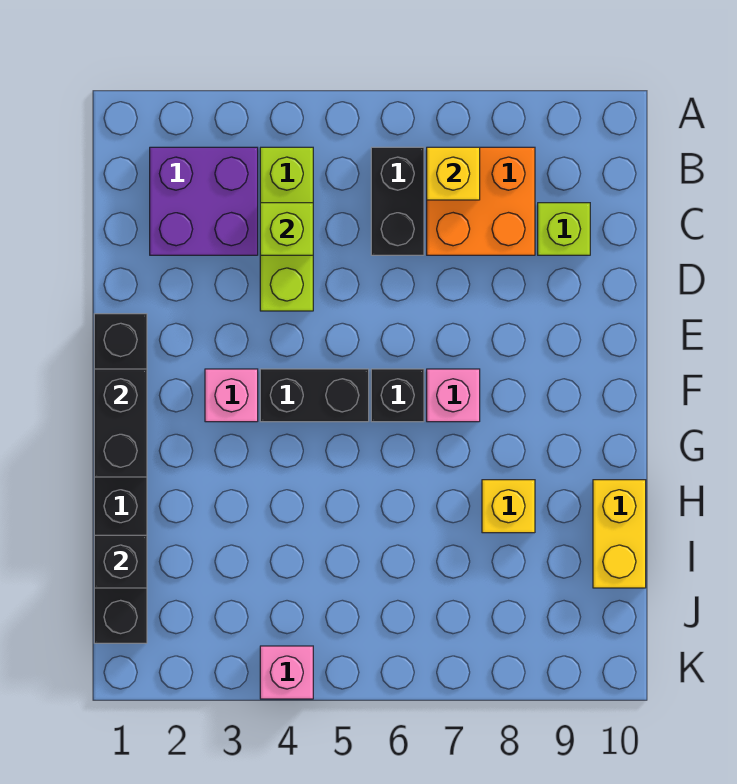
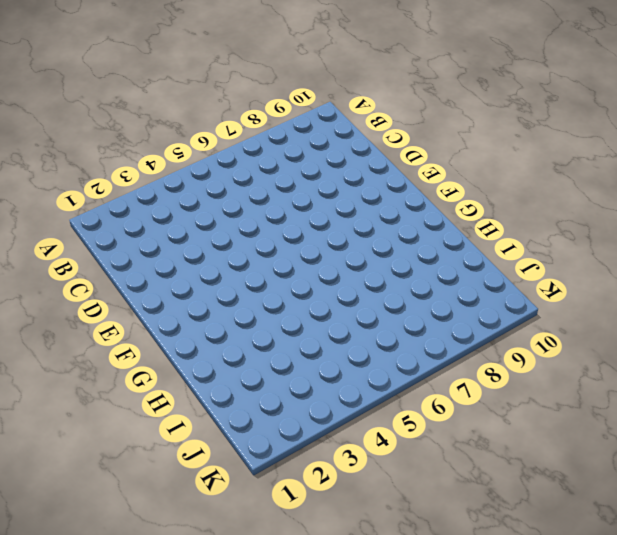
none -> purple 2x2 brick [150,147,258,255]
none -> lime 1x3 brick [260,147,313,311]
none -> black 1x2 brick [371,147,424,255]

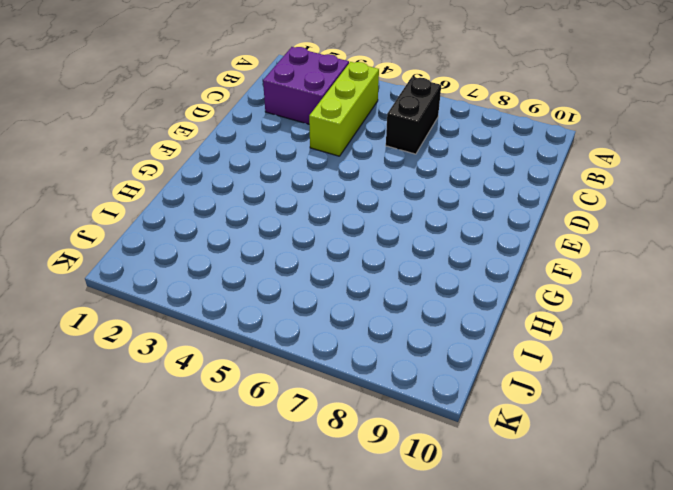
none -> orange 2x2 brick [427,147,535,255]
none -> lime 1x1 brick [538,203,590,255]
none -> black 1x6 brick [94,314,147,643]

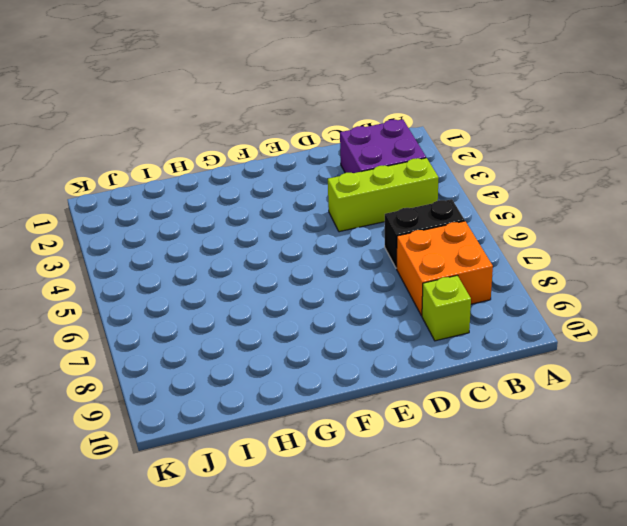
none -> black 1x6 brick [94,314,147,643]
none -> pink 1x1 brick [205,369,258,422]
none -> black 1x2 brick [260,369,369,422]

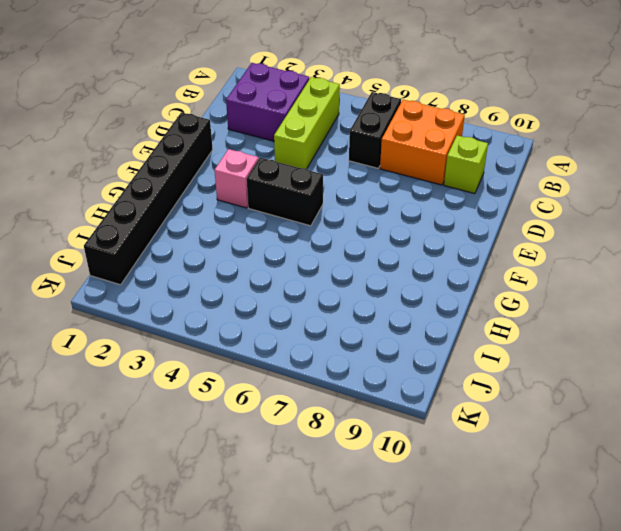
none -> black 1x1 brick [371,369,424,422]
none -> pink 1x1 brick [427,369,480,422]
none -> yellow 1x1 brick [482,480,535,533]

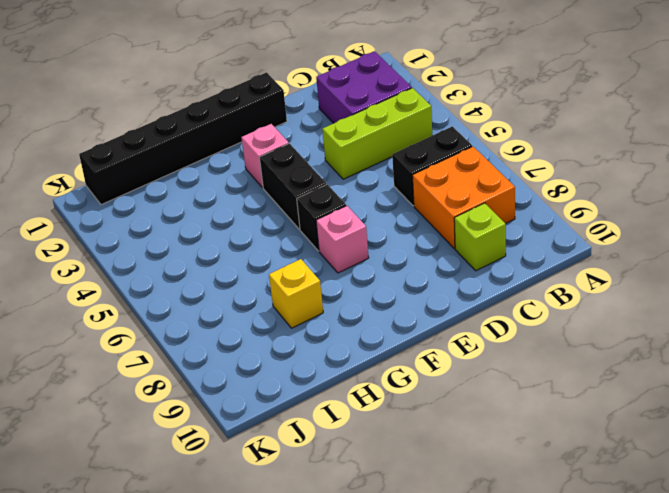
none -> yellow 1x2 brick [593,480,646,588]
none -> pink 1x1 brick [260,646,313,699]
none -> yellow 1x1 brick [427,147,480,200]

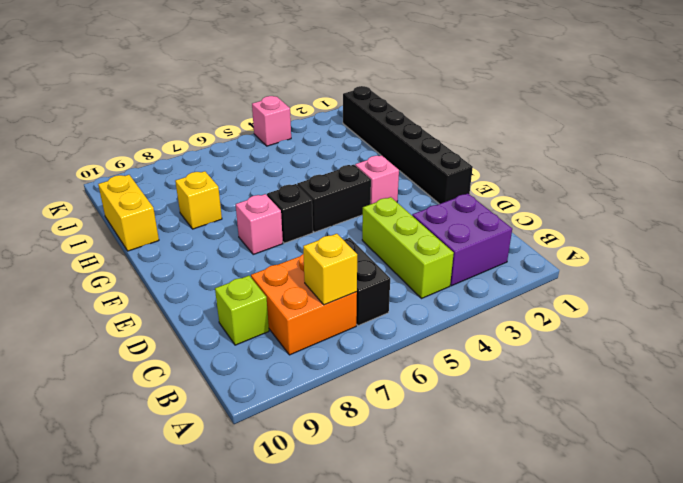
none -> lime 1x1 brick [260,203,313,255]
none -> black 1x2 brick [94,369,147,477]
none -> black 1x1 brick [94,535,147,588]

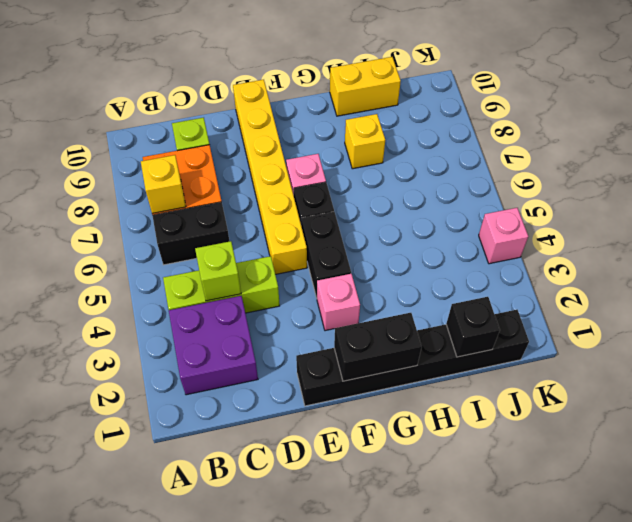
yellow 1x6 brick [233,80,307,274] -> none

